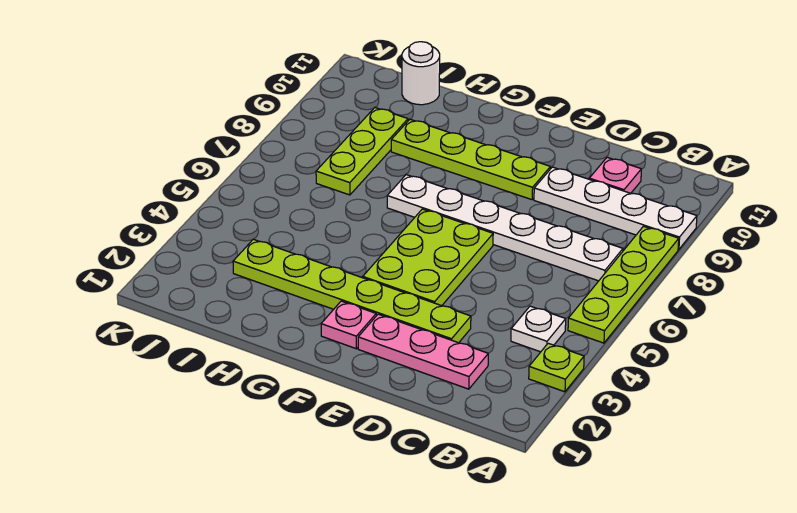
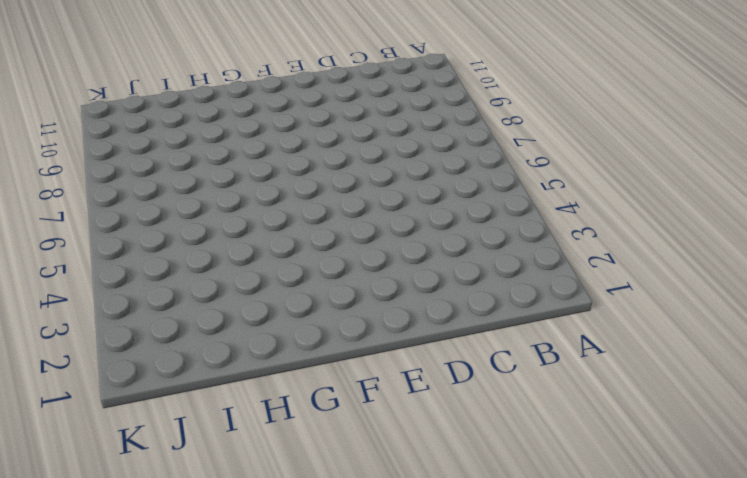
none -> lime 1x1 plate [529,343,584,392]
none -> lime 1x4 plate [568,226,679,343]
none -> white 1x4 plate [534,167,697,250]

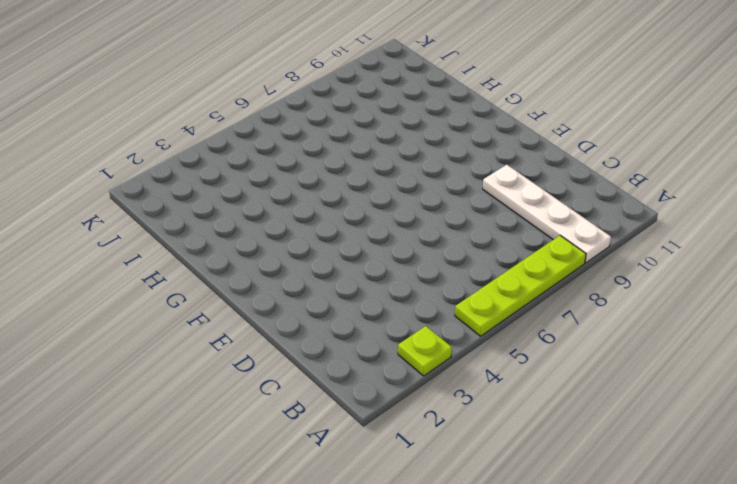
none -> white 1x1 plate [511,306,566,352]
none -> white 1x6 plate [387,175,623,281]
none -> pink 1x3 plate [358,314,488,389]

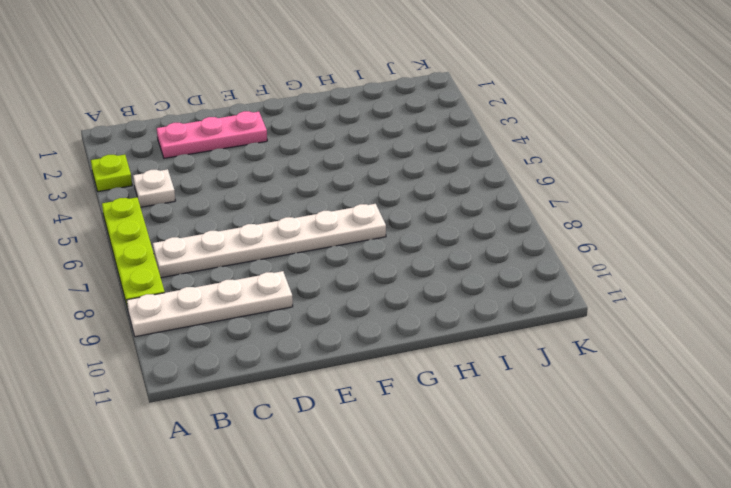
none -> pink 1x1 plate [589,157,641,193]
none -> lime 1x6 plate [233,239,471,343]
none -> lime 2x3 plate [363,209,493,306]

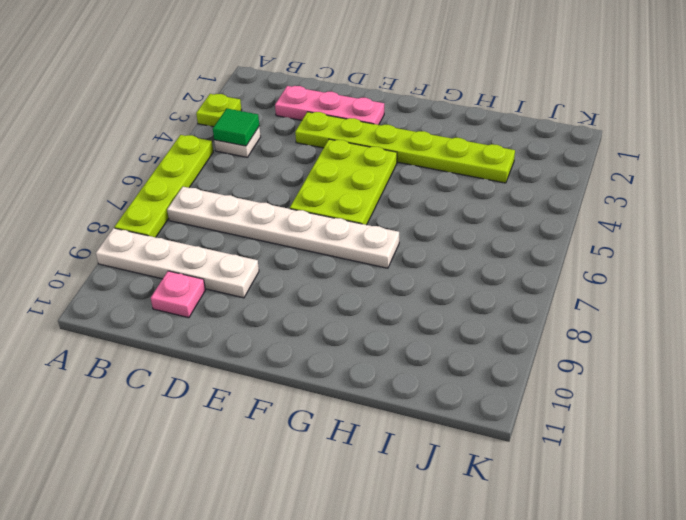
green 1x1 tile [213,109,259,146] -> none
none -> lime 1x4 plate [391,119,550,200]
none -> pink 1x1 plate [321,301,376,349]
none -> lime 1x3 plate [316,108,408,195]

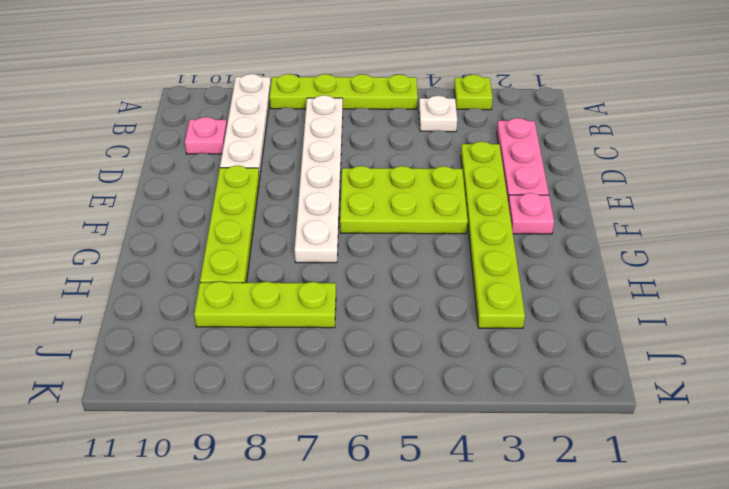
none -> white 1x1 round brick [402,42,440,105]

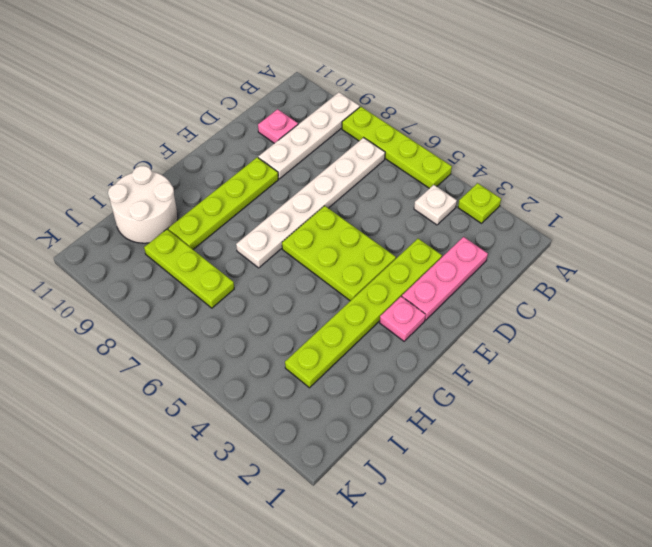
white 2x2 round brick [108,166,178,243] -> white 1x1 round brick [402,42,440,105]

